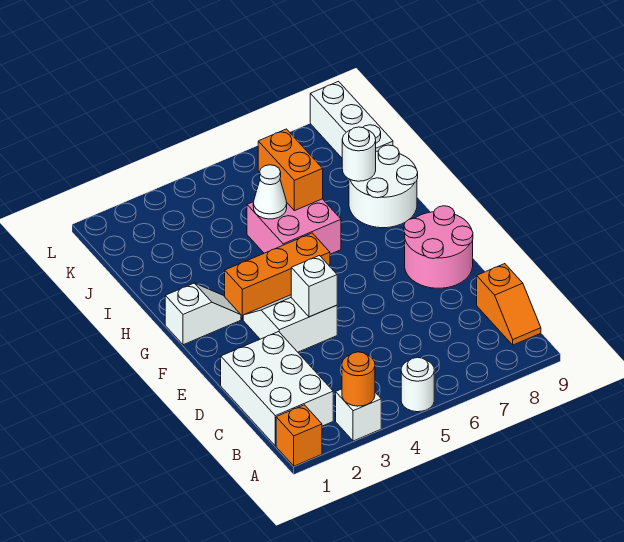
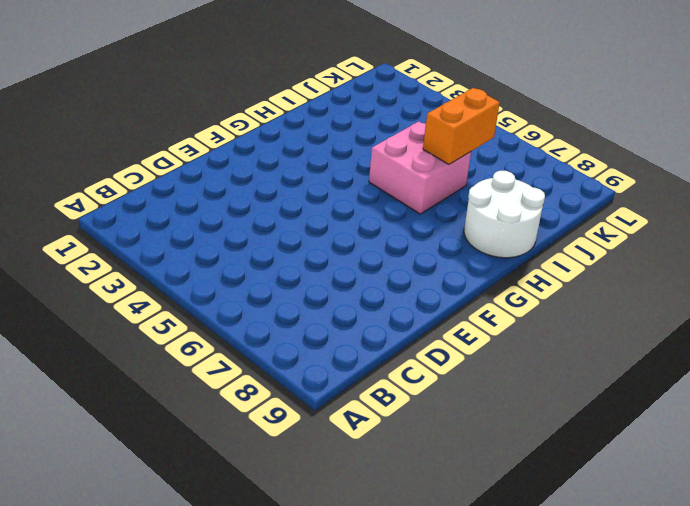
none -> orange 1x1 brick [276,405,322,466]
none -> white 1x1 brick [336,389,381,441]
none -> white 1x1 round brick [401,357,434,412]

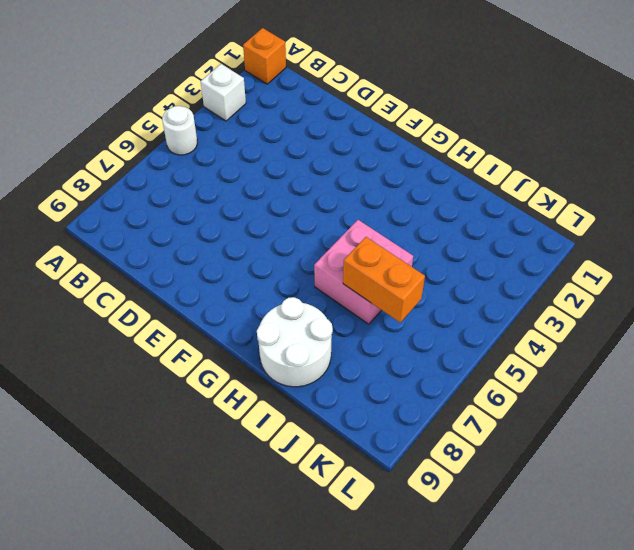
none -> white 2x3 brick [221,332,333,446]
none -> orange 1x2 slope [477,264,541,345]
none -> white 2x2 slope [243,295,337,352]

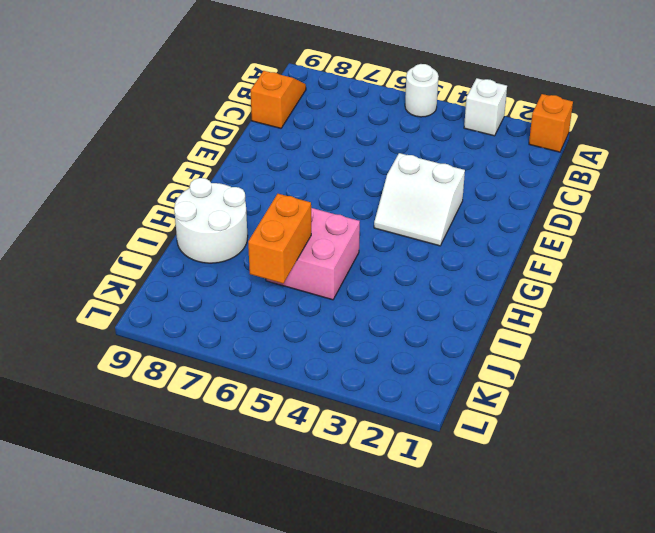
none -> white 2x3 brick [221,332,333,446]
none -> pink 2x2 round brick [404,206,473,288]
none -> white 1x2 slope [165,283,241,345]

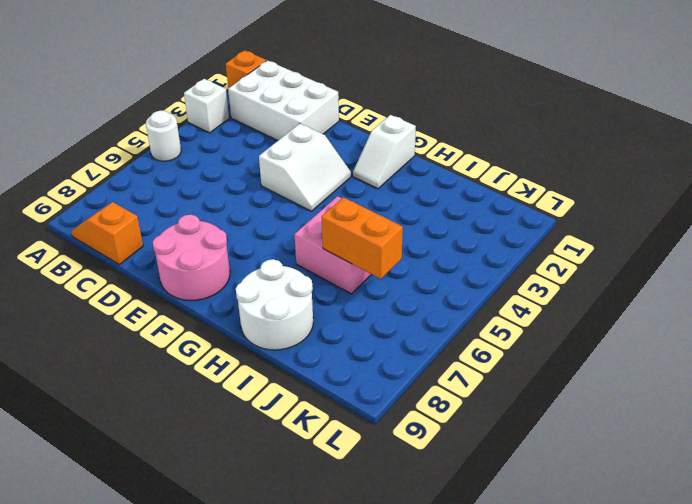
none -> orange 1x3 brick [225,233,330,320]
none -> white 1x3 brick [310,82,393,158]
none -> orange 1x1 round brick [342,352,375,406]

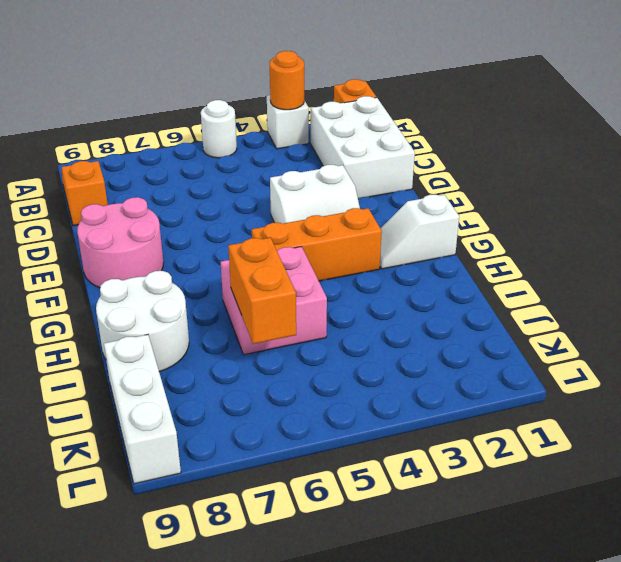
none -> white 1x1 brick [291,256,337,317]
none -> white 1x1 cone [253,165,287,219]
none -> white 1x1 round brick [342,127,376,181]

